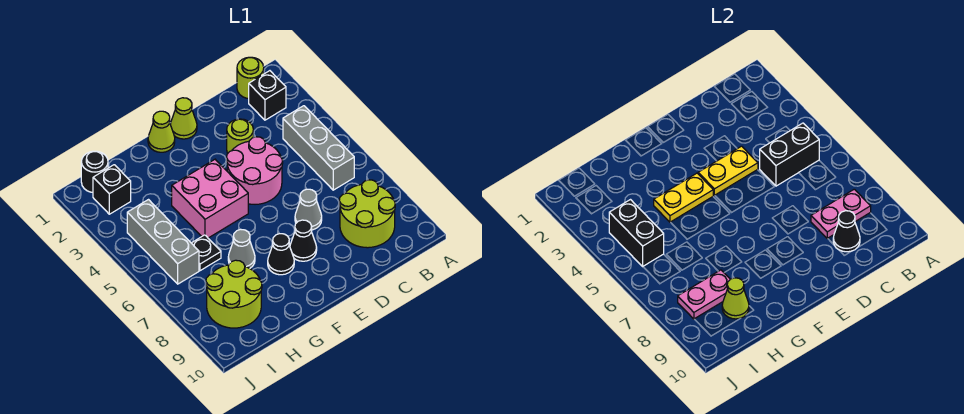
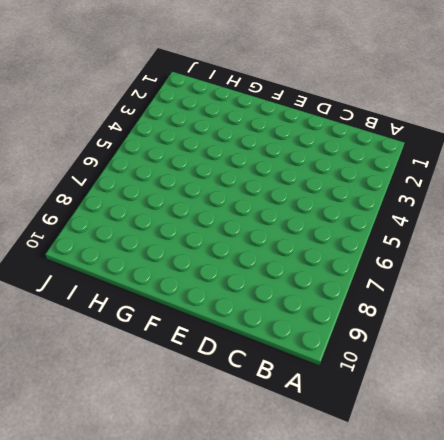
none -> lime 1x1 round brick [237,57,264,99]
none -> black 1x1 brick [249,71,286,120]
none -> grey 1x3 brick [283,106,354,190]

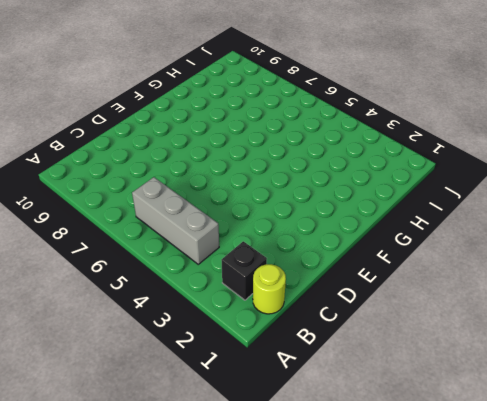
none -> lime 2x2 round brick [339,180,395,248]
none -> lime 1x1 round brick [227,119,253,154]
none -> pink 2x2 round brick [227,137,283,204]

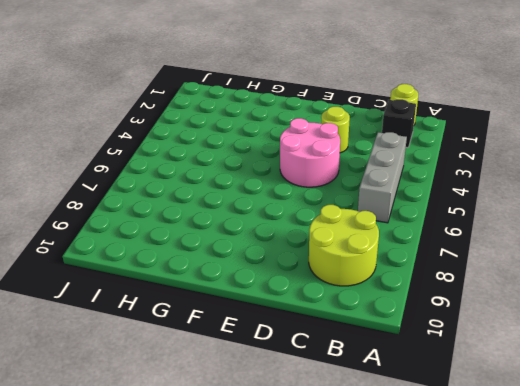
none -> grey 1x1 cone [295,189,322,230]
none -> lime 1x1 cone [170,98,197,139]
none -> black 1x1 cone [290,220,317,261]

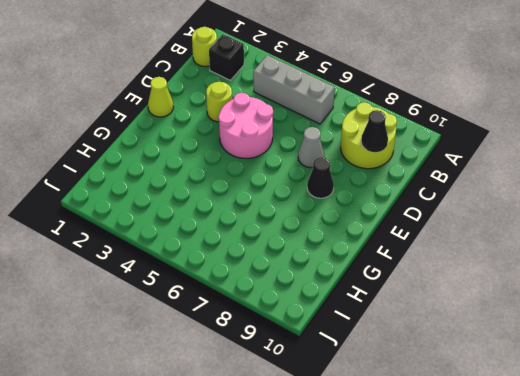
none -> lime 1x1 cone [148,111,175,152]
none -> pink 2x2 brick [172,159,248,238]
none -> black 1x1 cone [268,234,294,275]

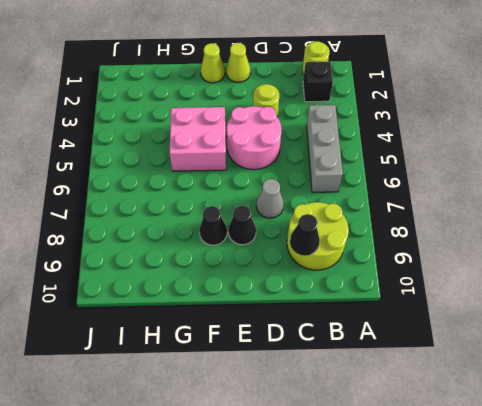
none -> grey 1x1 cone [228,229,255,268]
none -> black 1x1 plate [192,235,221,271]
none -> lime 2x2 round brick [206,260,262,328]

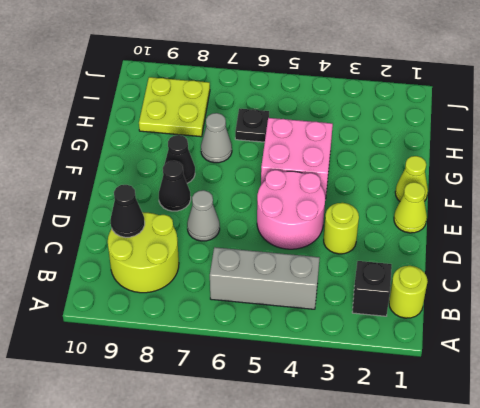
lime 2x2 plate [139,77,210,137] -> lime 2x2 round brick [206,260,262,328]
none -> black 1x1 round brick [81,151,108,192]
none -> black 1x1 brick [93,165,131,214]
none -> grey 1x3 brick [127,200,199,284]

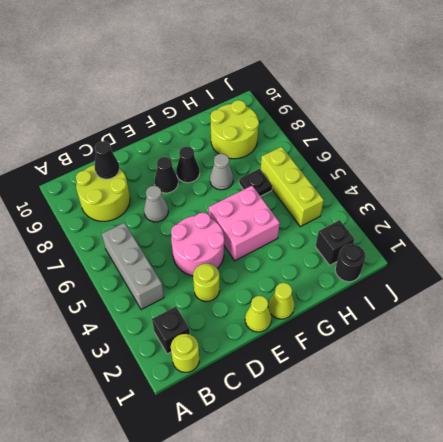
lime 1x3 brick [260,147,324,227] -> grey 1x3 brick [127,200,199,284]
none -> black 1x2 brick [760,123,819,186]
none -> pink 1x2 plate [811,189,871,239]
none -> yellow 1x2 plate [698,146,758,195]

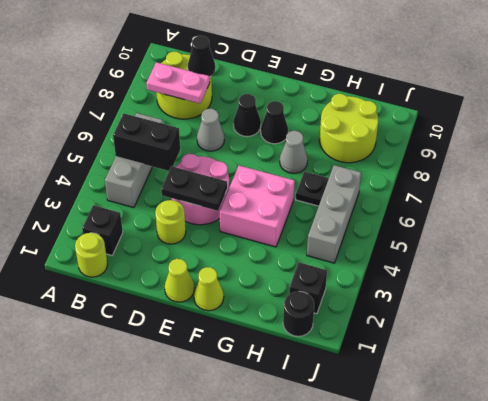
black 1x2 plate [161,166,228,211] -> yellow 1x2 plate [698,146,758,195]
none -> yellow 1x2 plate [654,173,713,222]
none -> pink 1x2 plate [678,270,730,319]
none -> lime 1x1 cone [722,278,749,319]

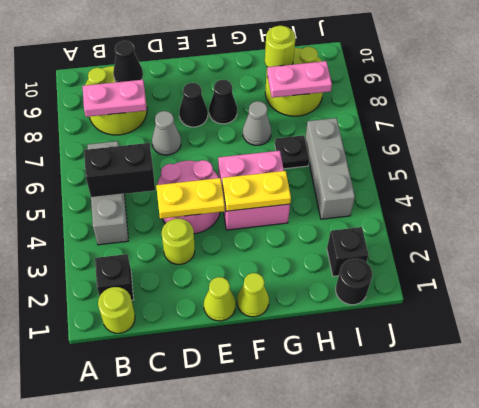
lime 1x1 round brick [265,26,295,67] -> lime 1x1 cone [722,278,749,319]
none -> black 1x2 brick [609,200,664,266]

